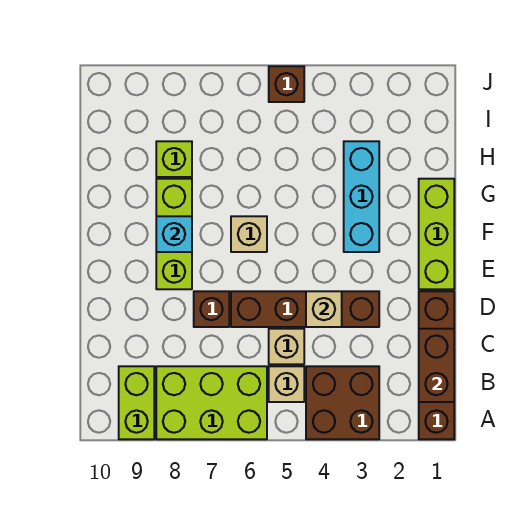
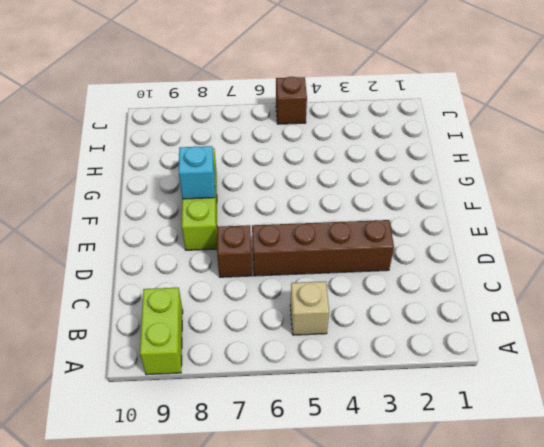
none -> brown 1x4 brick [419,291,454,439]
none -> brown 2x2 brick [306,366,379,439]
none -> lime 2x3 brick [156,366,267,439]

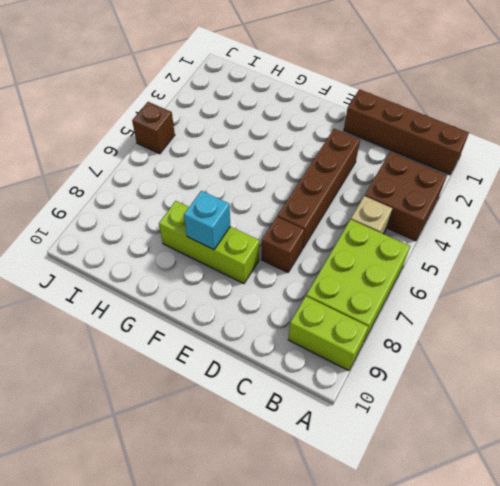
none -> tan 1x1 brick [269,329,304,364]
none -> lime 1x3 brick [419,179,454,289]
none -> cyan 1x3 brick [344,141,379,252]

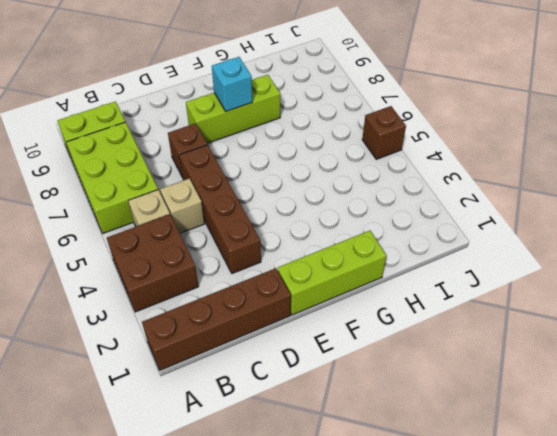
none -> cyan 1x3 brick [344,141,379,252]
none -> tan 1x1 brick [231,216,267,252]
none -> lime 1x1 brick [156,141,192,177]

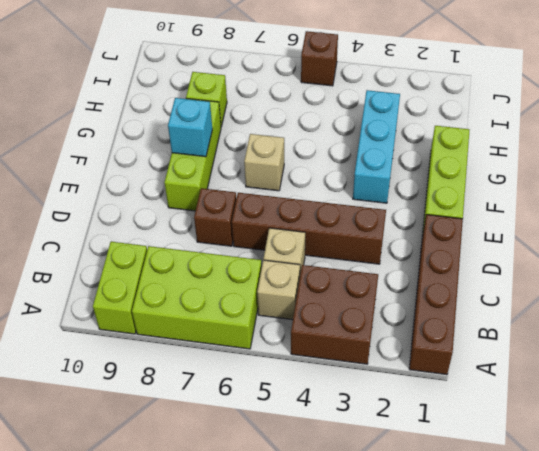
none -> brown 1x2 brick [419,329,454,402]
none -> tan 1x1 brick [306,291,342,327]

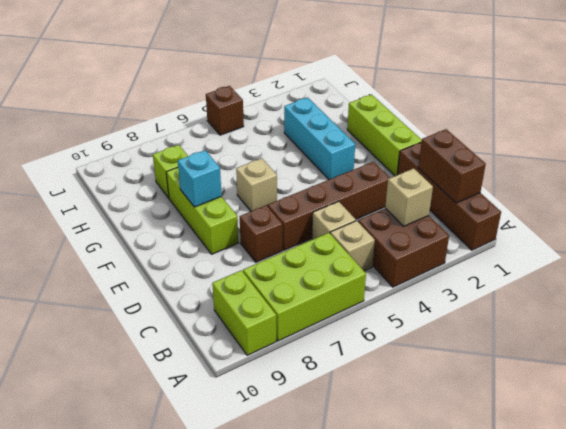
tan 1x1 brick [385,168,433,226] -> tan 1x1 brick moved to [306,291,342,327]

